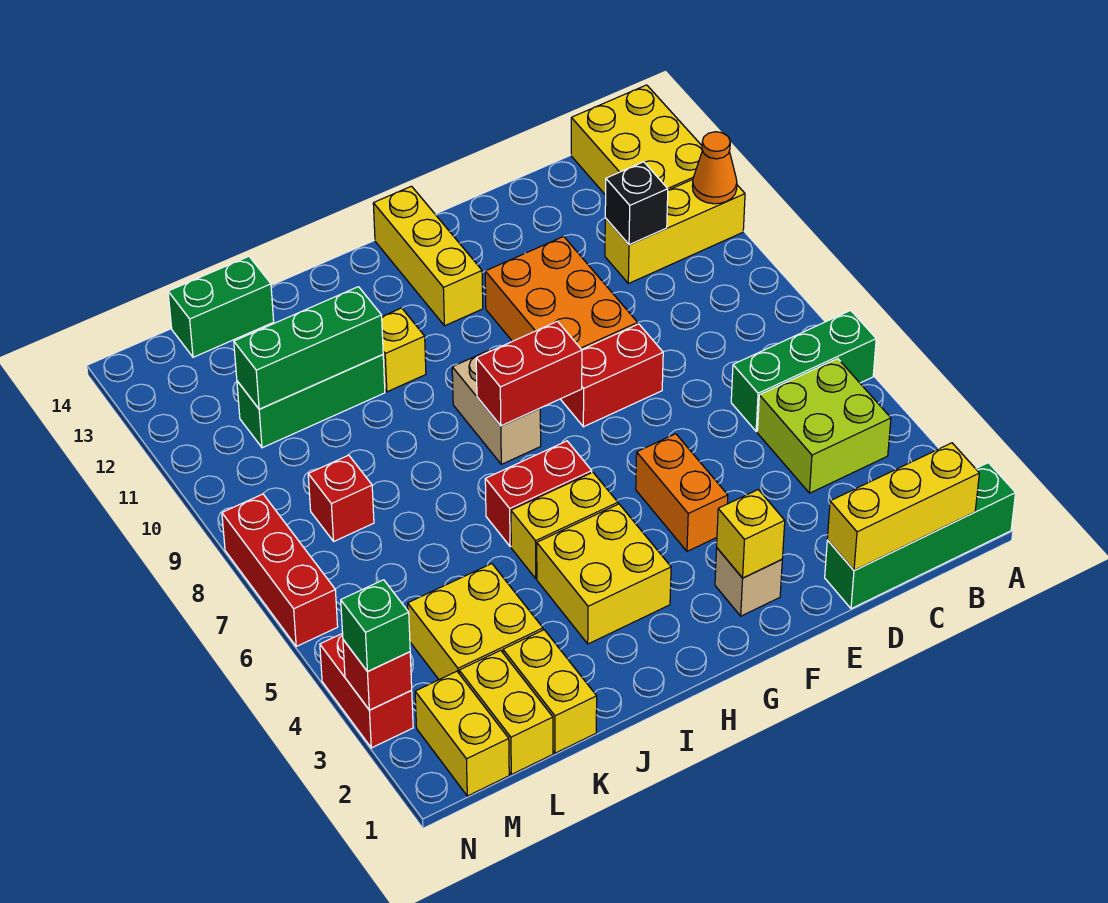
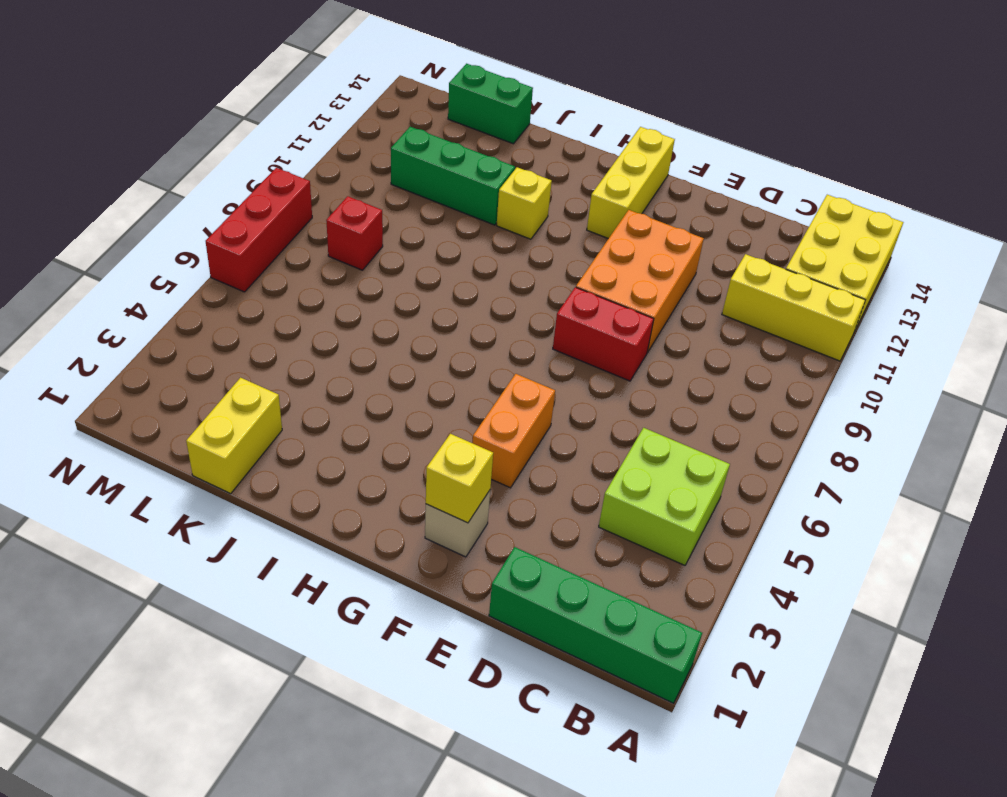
none -> green 1x3 brick [731,310,876,431]
none -> yellow 2x2 brick [537,504,671,644]
none -> yellow 1x2 brick [511,472,618,578]
none -> red 1x2 brick [485,441,592,547]

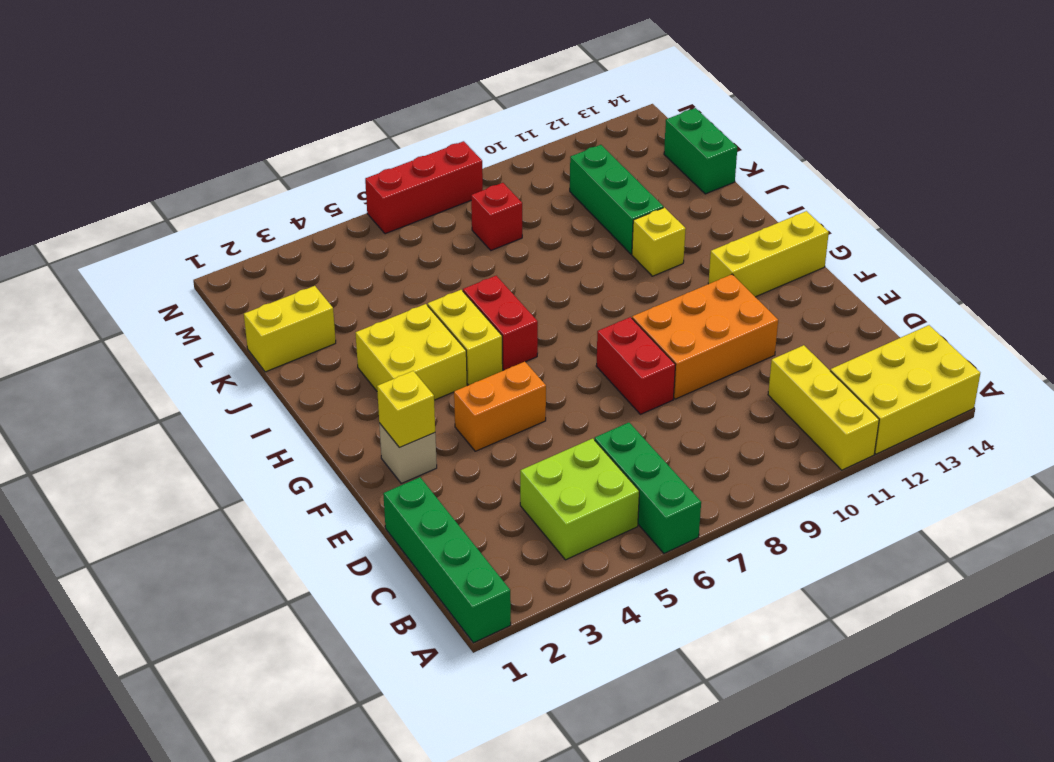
none -> tan 1x2 brick [452,349,541,464]
none -> yellow 2x2 brick [408,564,543,679]
none -> yellow 1x2 brick [459,650,553,775]
none -> yellow 1x2 brick [415,671,509,796]

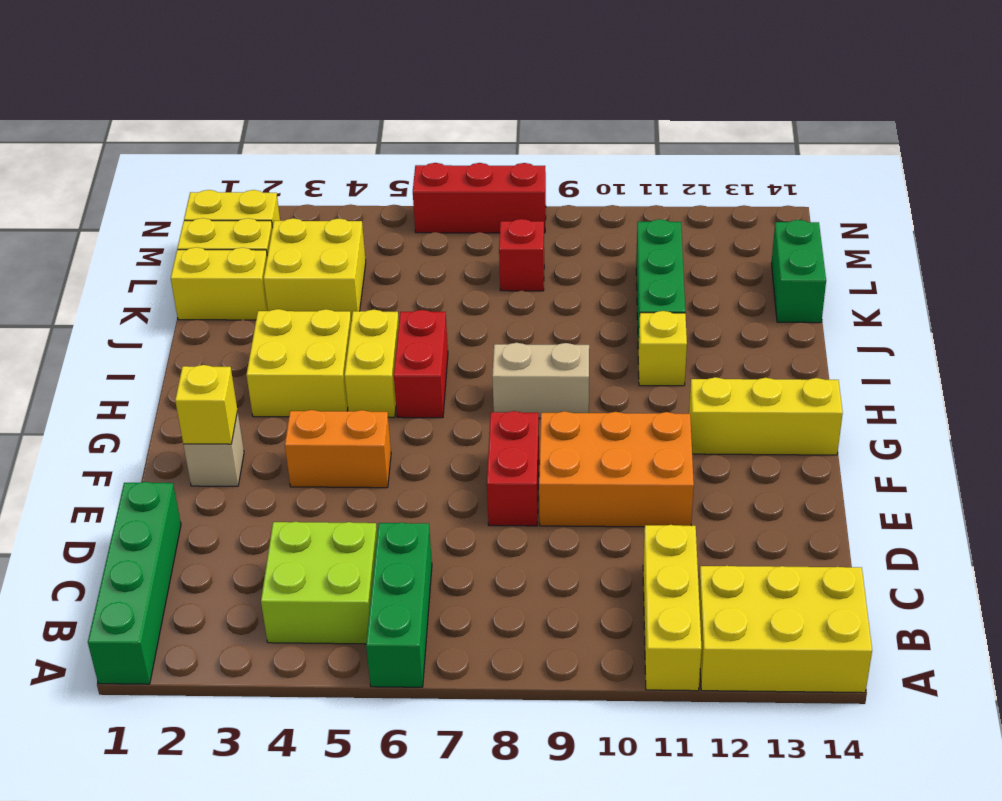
none -> red 1x2 brick [320,633,413,748]
none -> orange 1x1 cone [692,132,737,204]
none -> yellow 1x3 brick [827,443,979,571]
none -> black 1x1 brick [605,162,668,245]

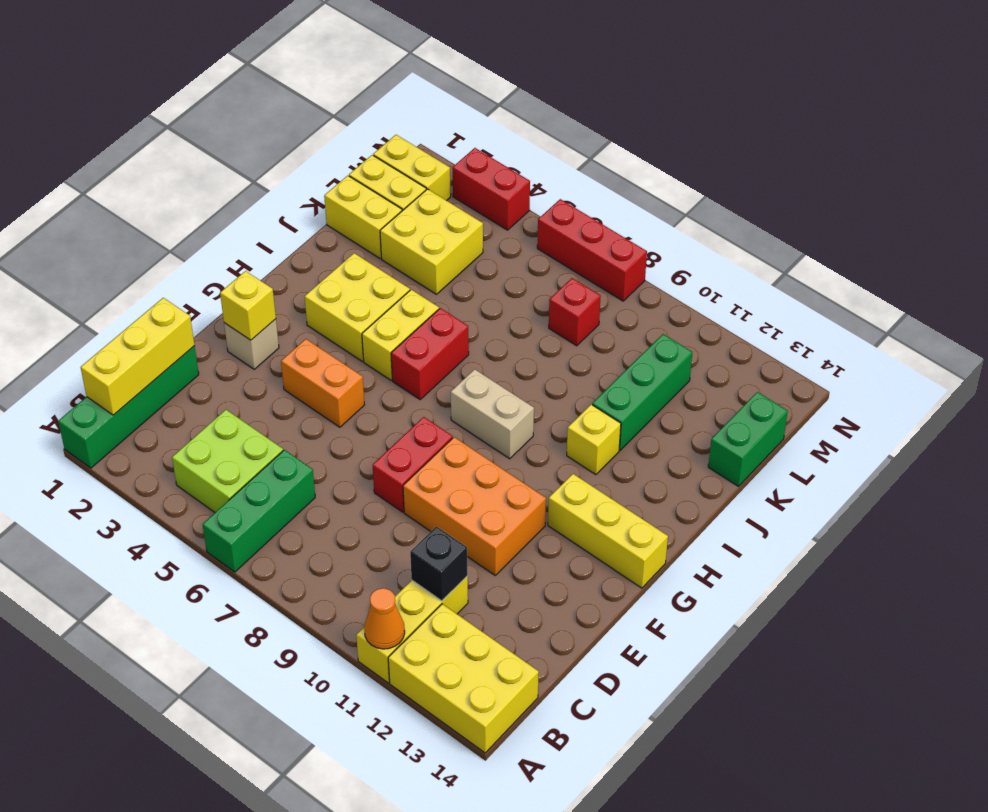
none -> red 1x2 brick [476,321,582,426]
none -> green 1x3 brick [234,287,383,409]
none -> red 1x1 brick [343,640,412,710]
none -> green 1x1 brick [341,580,410,671]

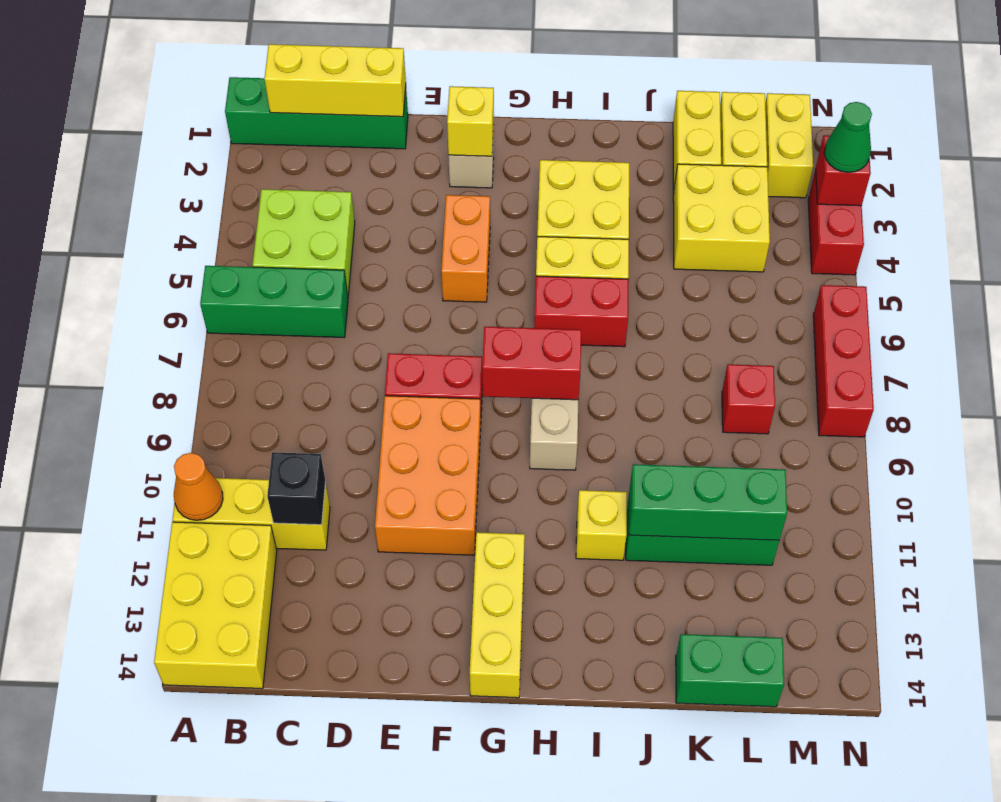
green 1x1 cone [824,102,872,172] -> green 1x1 brick [341,580,410,671]

